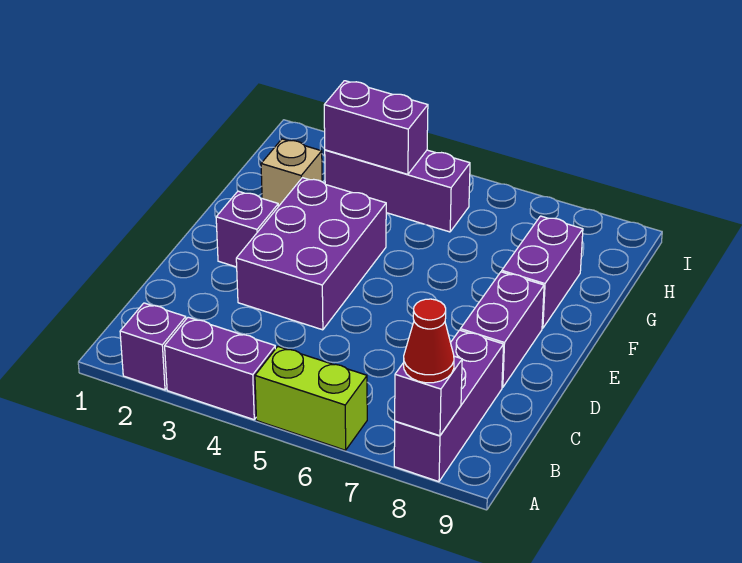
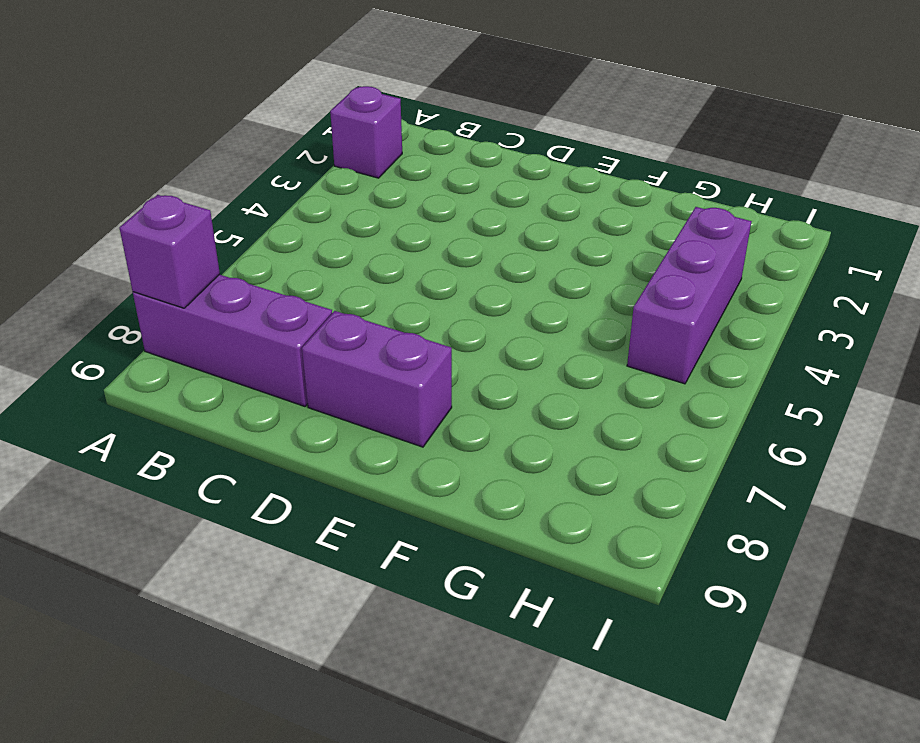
none -> purple 1x2 brick [165,317,275,420]
none -> lime 1x2 brick [255,347,367,450]
none -> purple 2x3 brick [236,178,386,330]

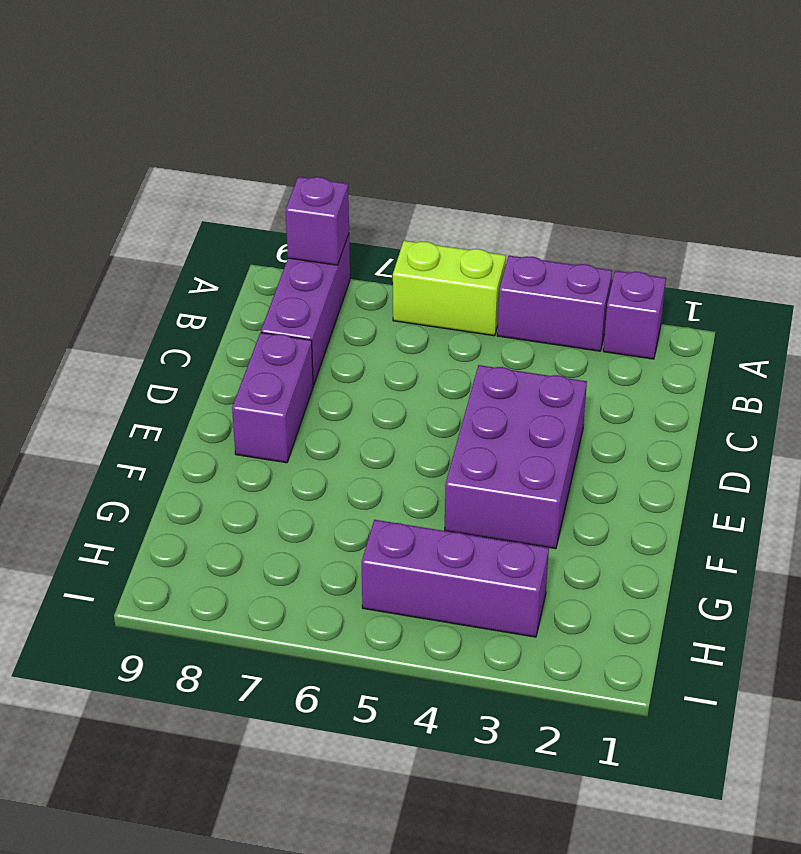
none -> purple 1x1 brick [216,191,278,267]
none -> purple 1x2 brick [502,216,583,328]
none -> tan 1x1 brick [261,139,322,207]

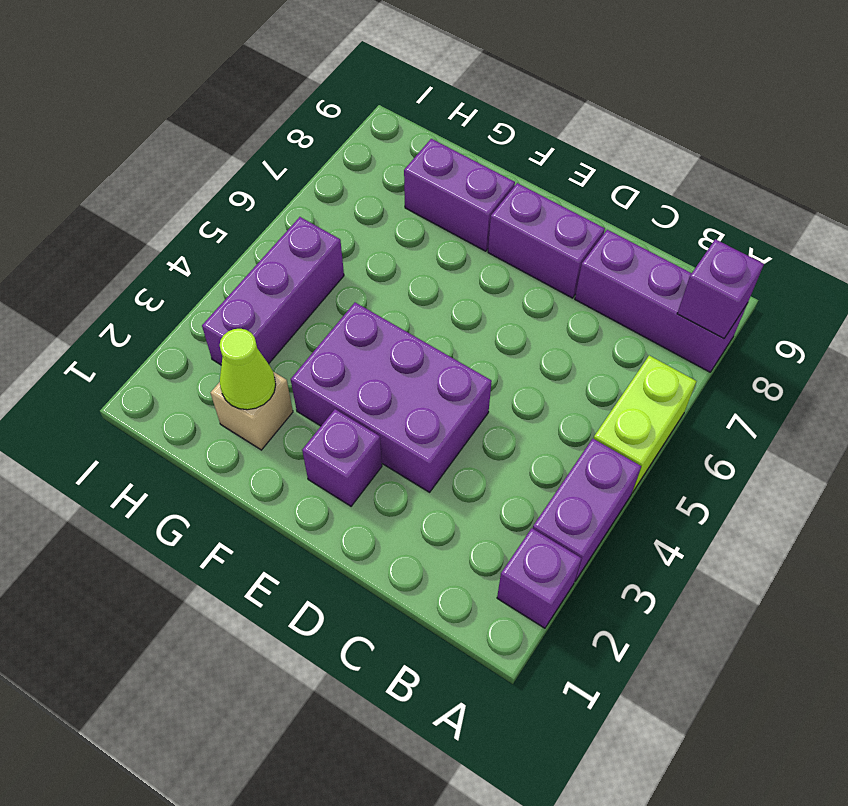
lime 1x1 cone [220,329,276,410] -> none
none -> purple 1x2 brick [324,81,428,174]
none -> red 1x1 cone [404,299,454,383]

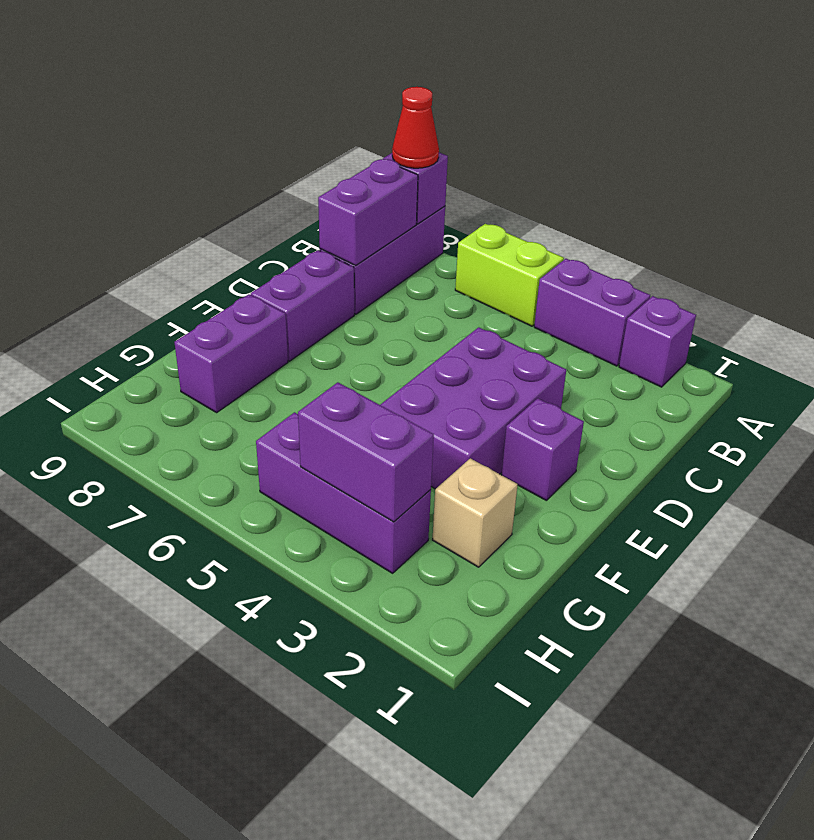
purple 1x2 brick [318,159,418,265] -> none

